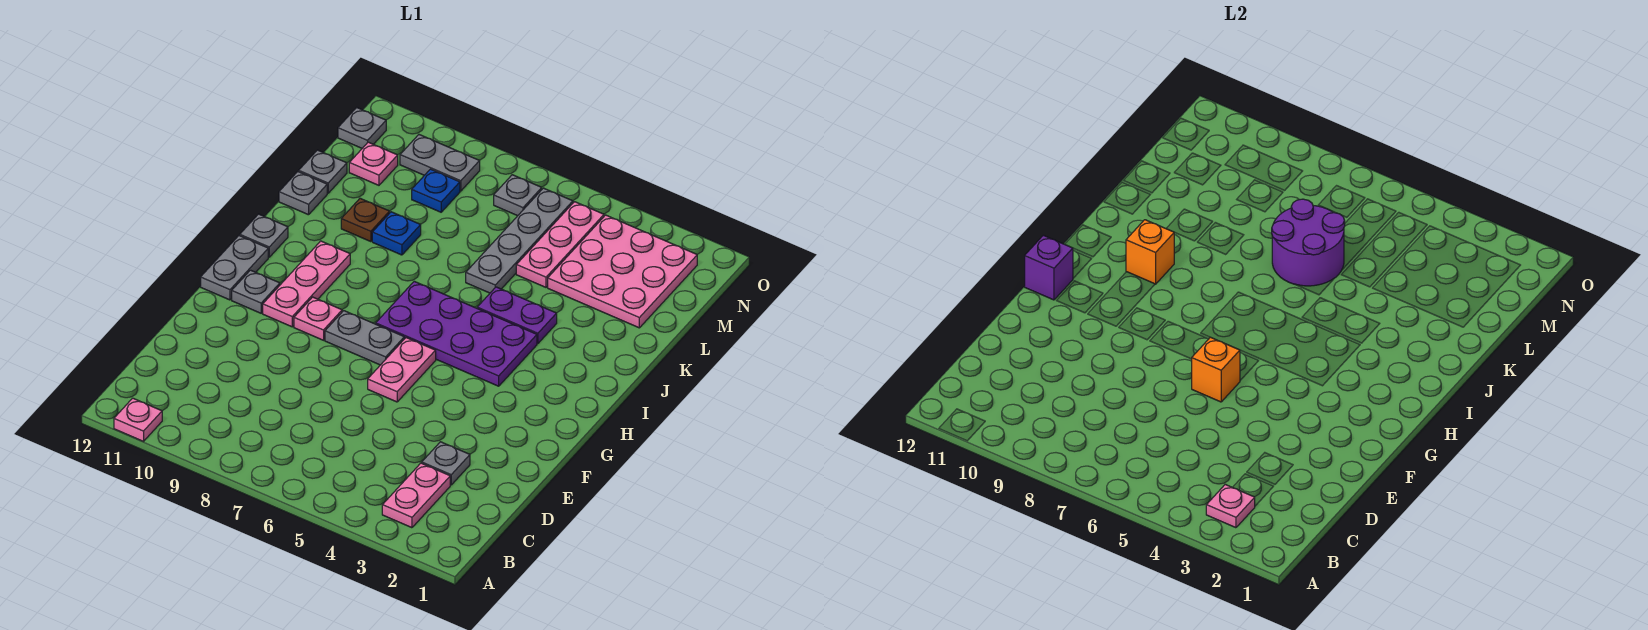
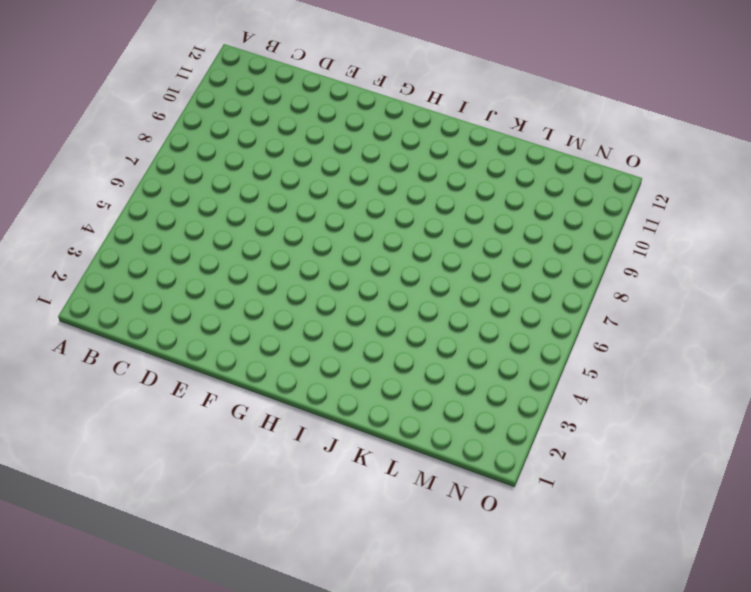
none -> pink 1x1 plate [114,398,162,441]
none -> pink 1x2 plate [382,463,450,528]
none -> grey 1x1 plate [422,442,470,485]

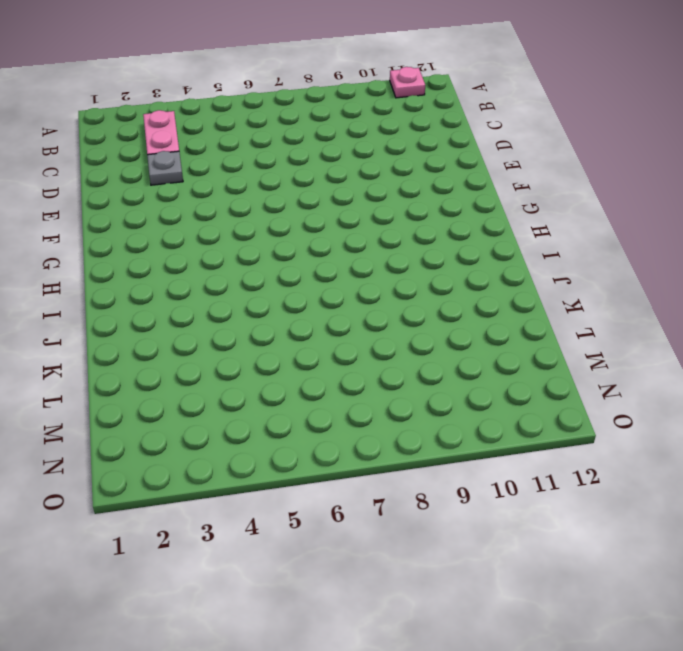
none -> pink 1x2 plate [368,338,436,402]
none -> grey 1x2 plate [325,311,404,365]
none -> pink 1x1 plate [294,297,342,340]

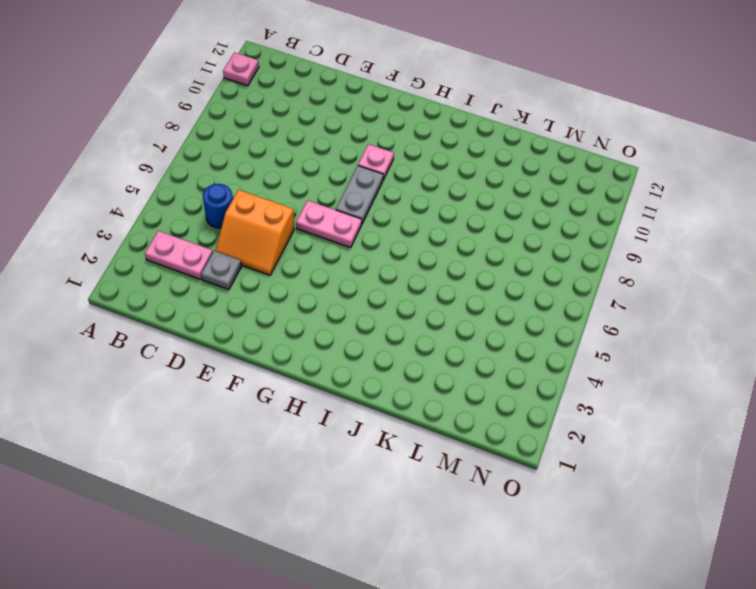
blue 1x1 round brick [203,184,233,228] -> none
orange 2x2 slope [215,190,294,275] -> none
none -> pink 1x3 plate [263,241,350,327]
none -> grey 1x1 plate [232,270,280,313]
none -> grey 1x2 plate [201,235,268,300]

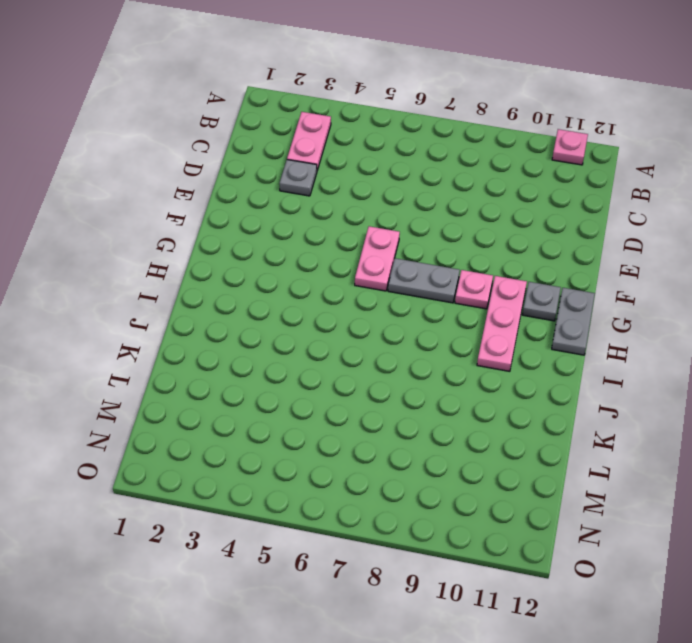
none -> purple 2x4 plate [376,281,537,386]
none -> grey 1x1 plate [240,214,288,257]
none -> purple 1x2 plate [477,287,557,344]

